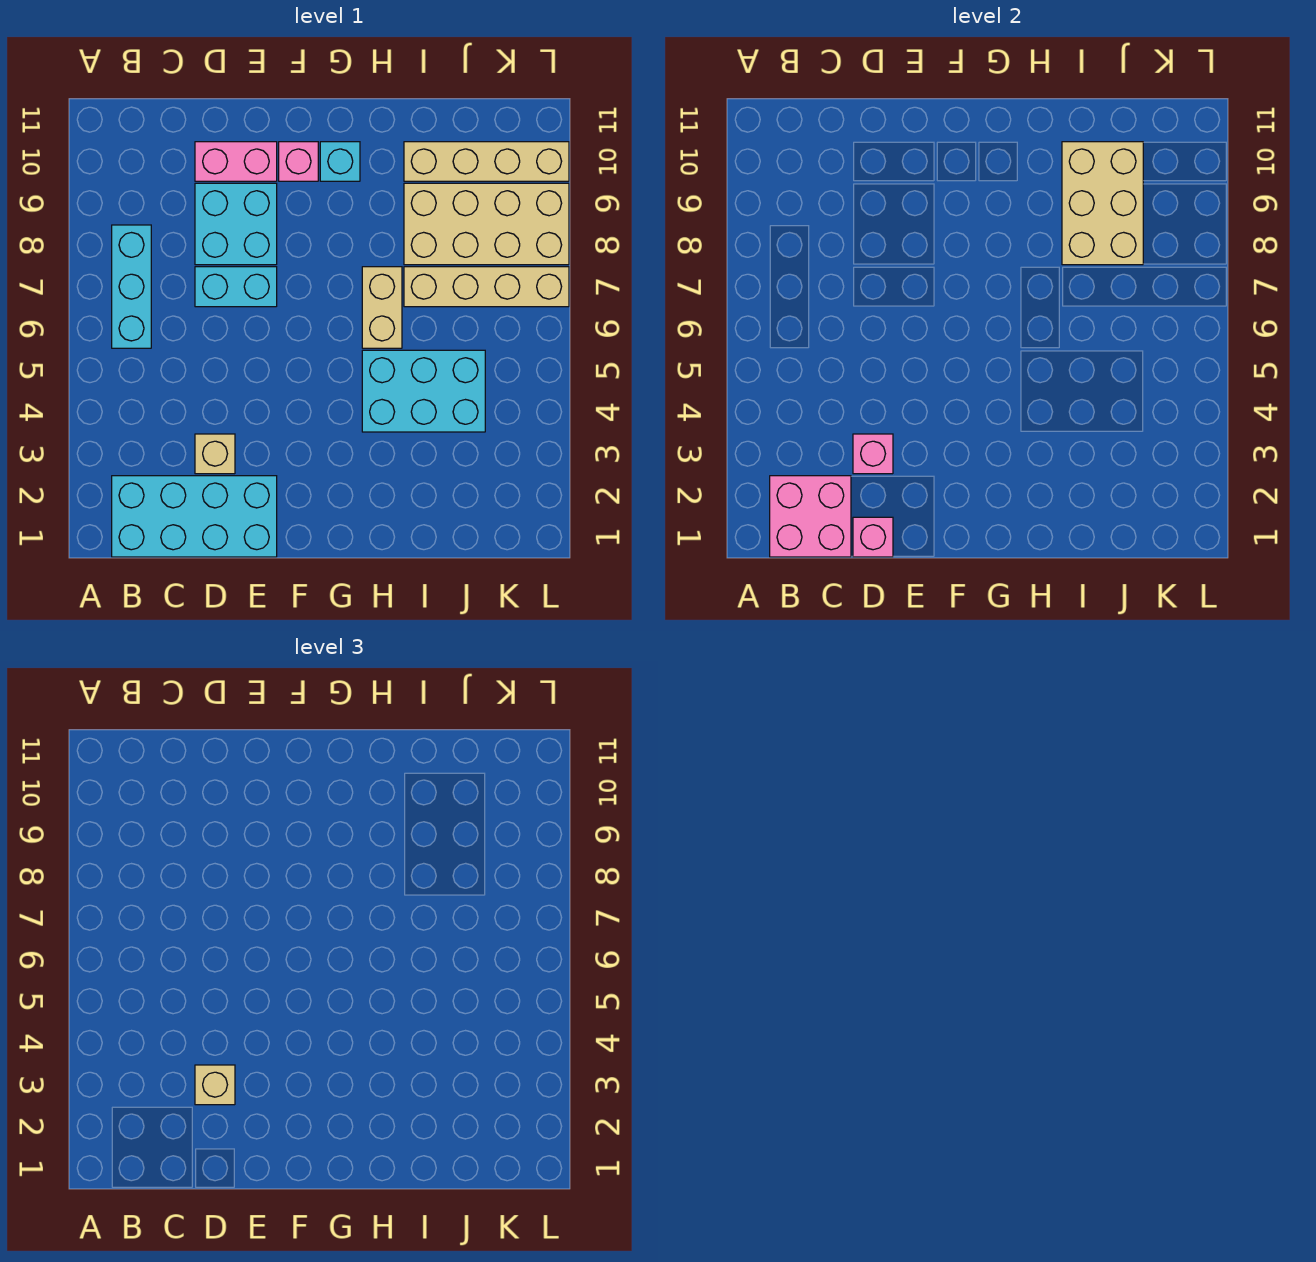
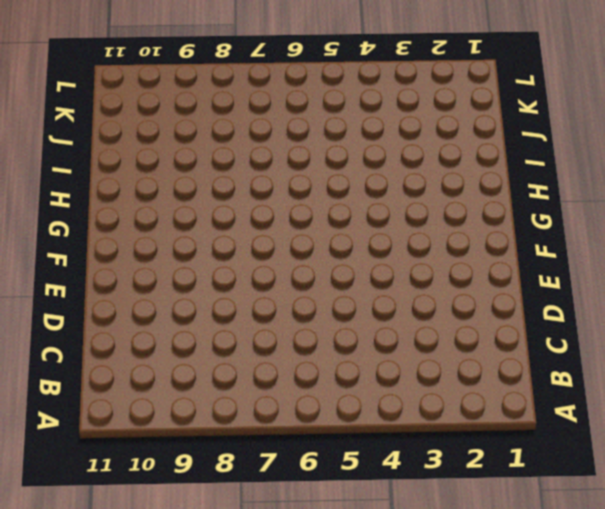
none -> cyan 2x4 brick [112,476,277,557]
none -> cyan 1x3 brick [112,225,151,348]
none -> tan 1x1 brick [195,434,235,474]

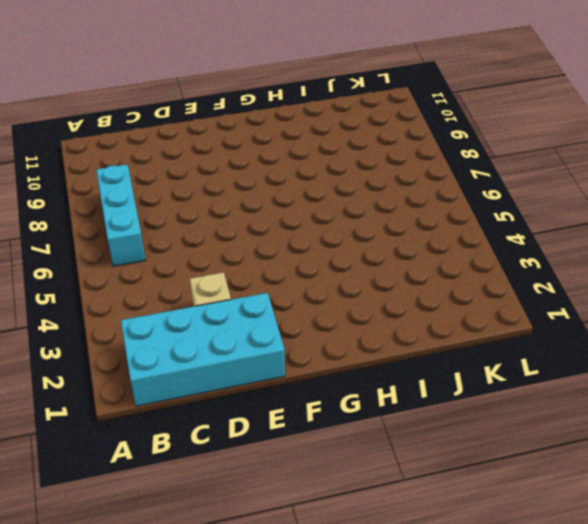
none -> cyan 1x2 brick [195,267,277,307]
none -> cyan 2x2 brick [195,183,277,265]
none -> pink 1x2 brick [195,142,277,181]

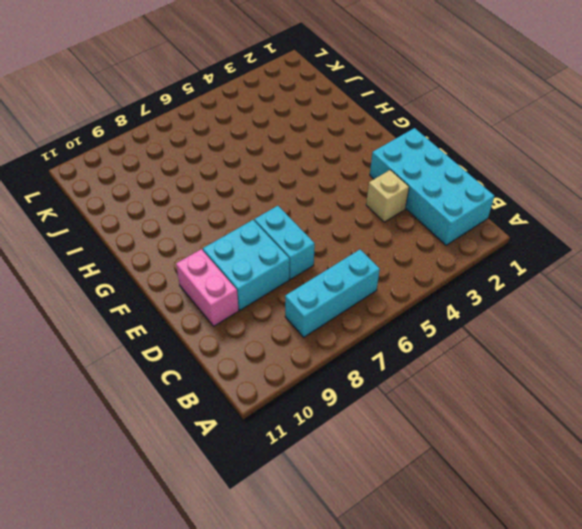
none -> pink 1x1 brick [279,142,318,181]
none -> cyan 1x1 brick [320,142,360,181]
none -> cyan 2x3 brick [362,350,485,432]

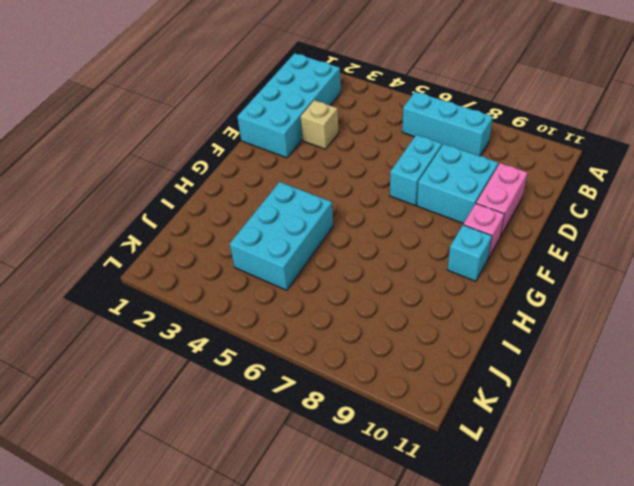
none -> tan 1x2 brick [362,267,402,348]
none -> tan 1x4 brick [404,267,569,307]
none -> tan 2x4 brick [404,183,569,265]

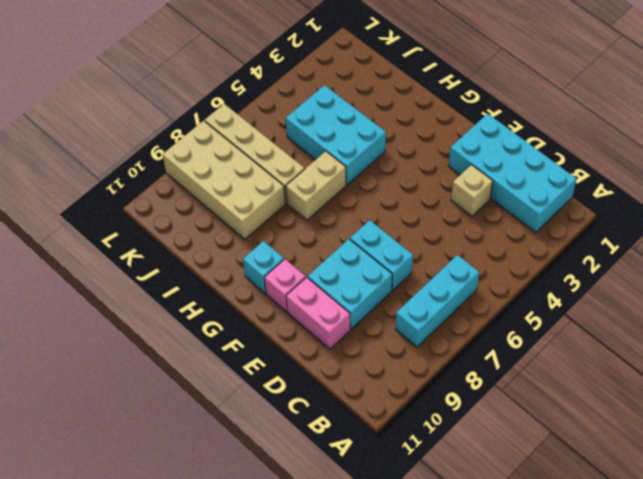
none -> tan 1x4 brick [404,142,569,181]
none -> pink 2x2 brick [770,476,851,557]
none -> pink 1x1 brick [853,517,893,557]

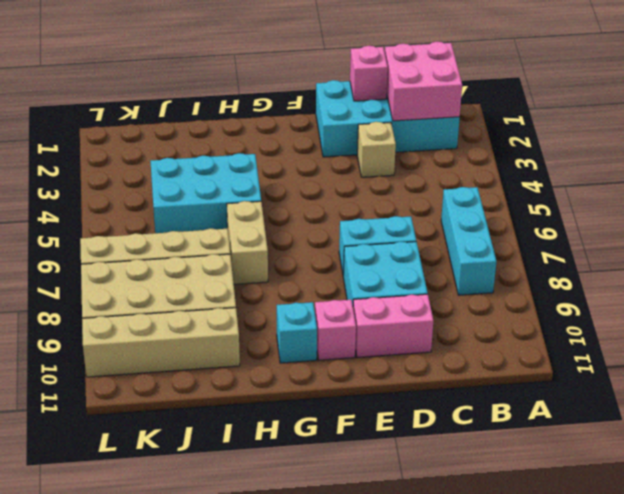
none -> pink 1x1 brick [853,434,893,474]
none -> tan 2x3 brick [1062,142,1143,265]
none -> tan 1x1 brick [195,1065,235,1105]

